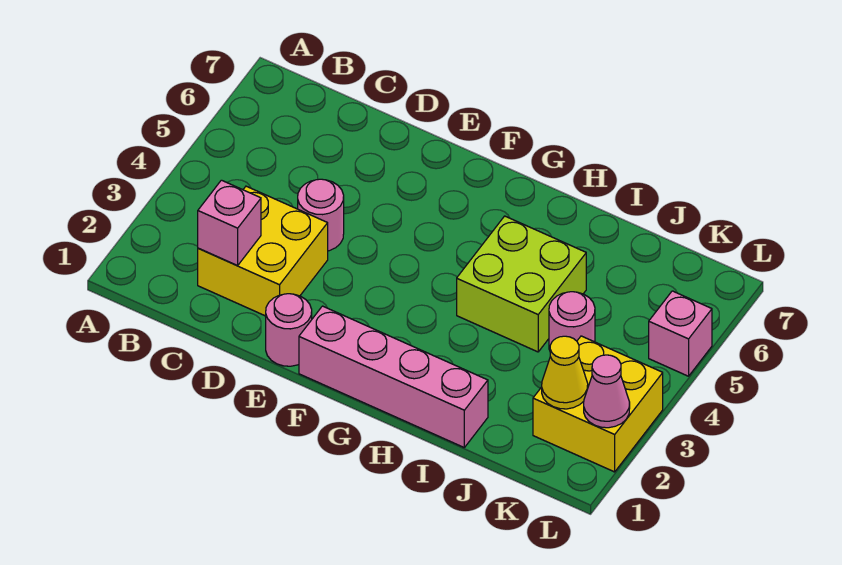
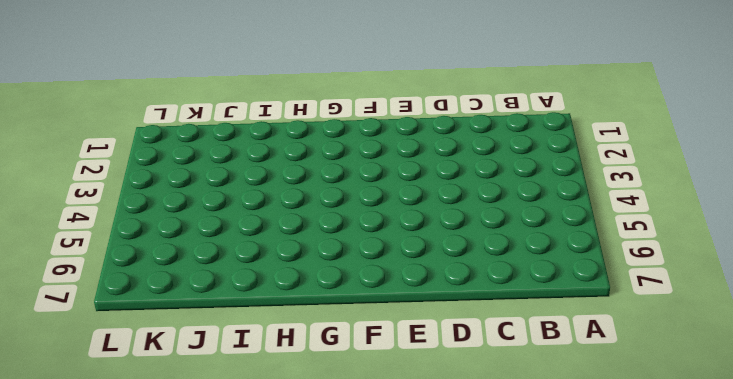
none -> yellow 2x2 brick [198,186,328,316]
none -> pink 1x1 round brick [298,179,344,251]

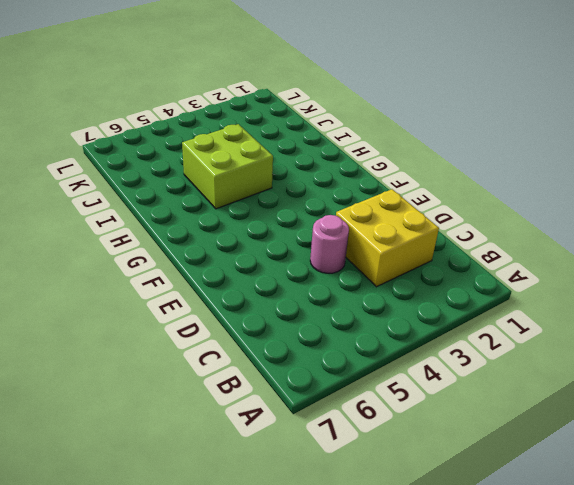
none -> pink 1x1 round brick [266,294,312,366]
none -> pink 1x4 brick [299,306,488,447]

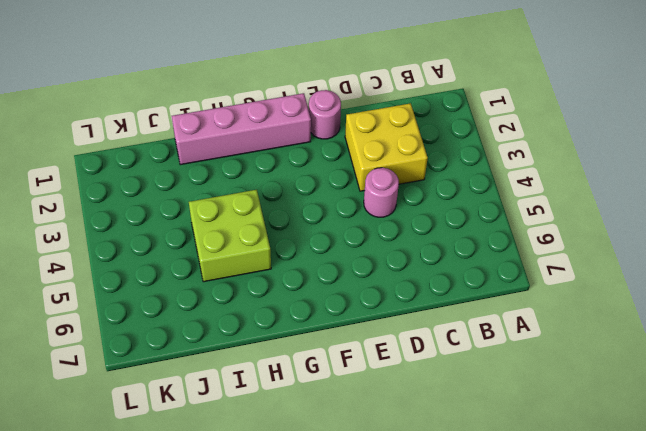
none -> pink 1x1 round brick [549,292,595,350]
none -> yellow 2x2 brick [533,336,663,472]

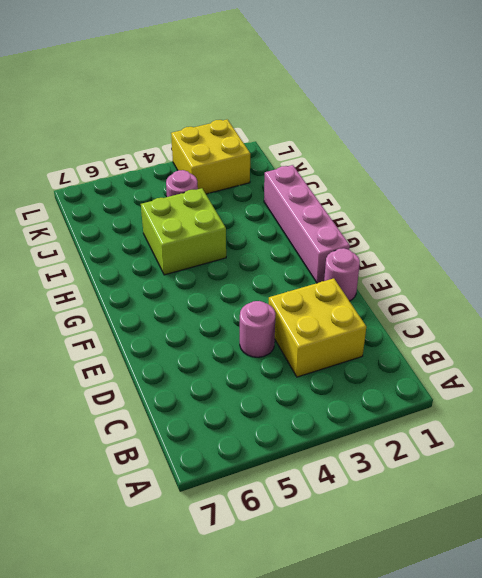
none -> pink 1x1 brick [649,291,712,376]
none -> pink 1x1 brick [198,180,261,266]

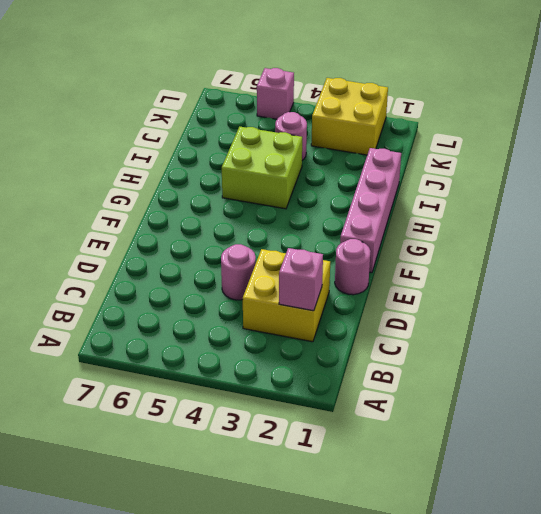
none -> yellow 1x1 cone [542,336,588,409]
none -> pink 1x1 cone [584,355,630,428]

